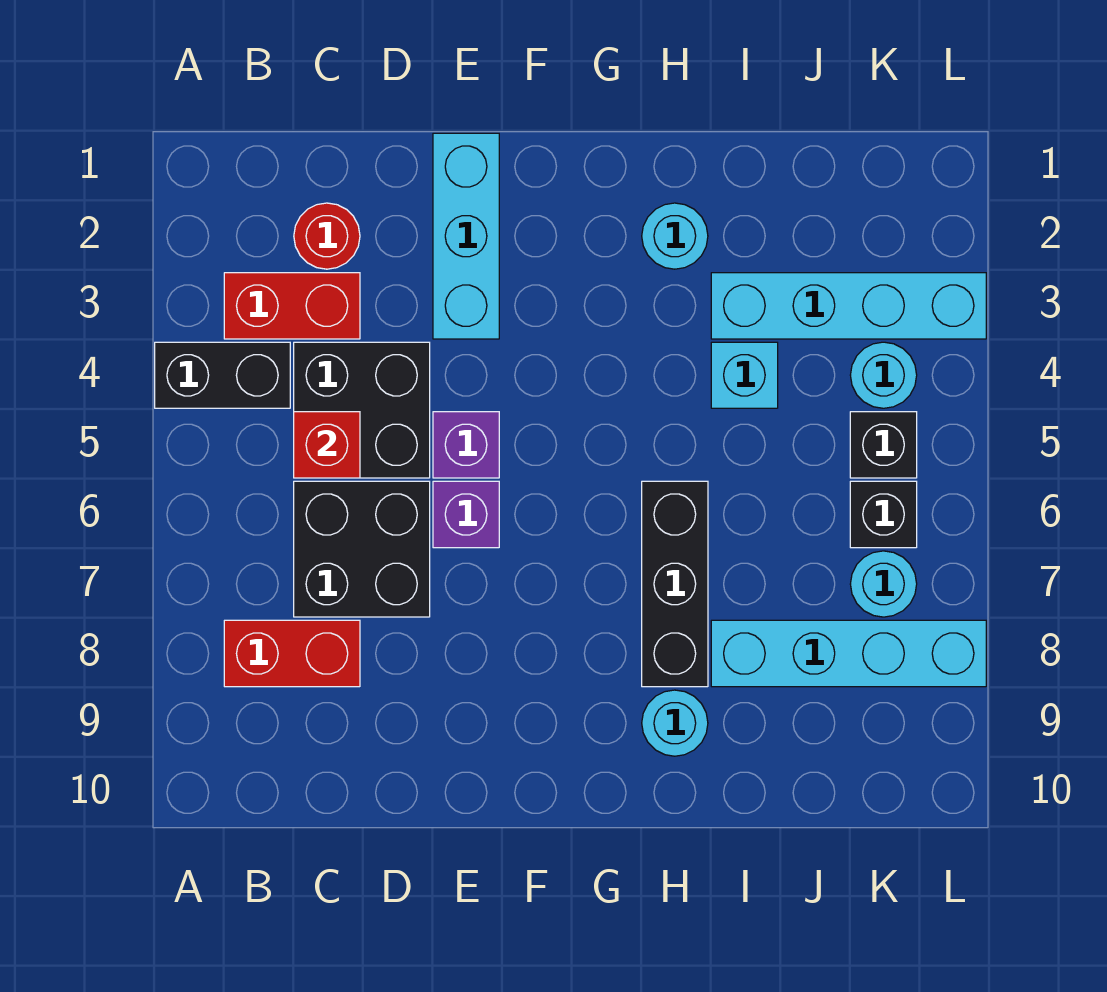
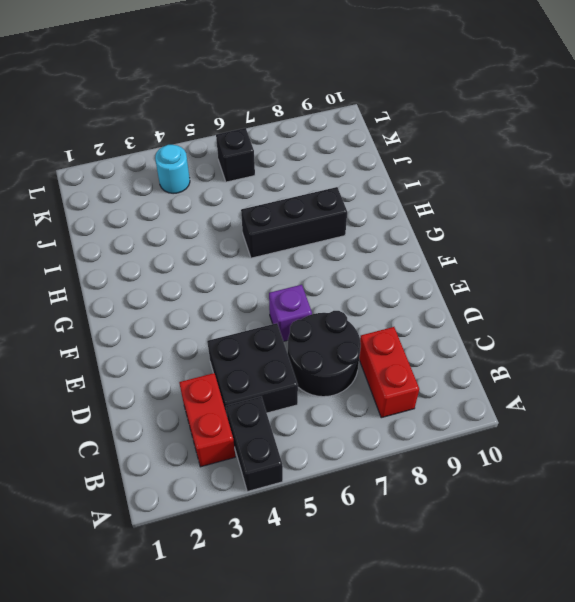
black 2x2 round brick [288,311,361,397] -> black 2x2 brick [294,481,430,617]
none -> red 1x1 round brick [294,203,360,269]
none -> cyan 1x3 brick [433,133,499,339]
none -> purple 1x1 brick [433,412,499,478]

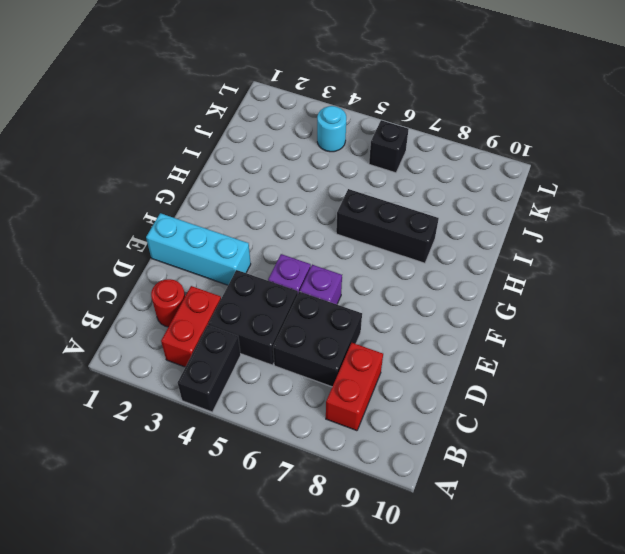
none -> cyan 1x1 round brick [642,203,708,269]
none -> cyan 1x1 round brick [642,690,708,756]
none -> cyan 1x4 brick [711,273,986,339]

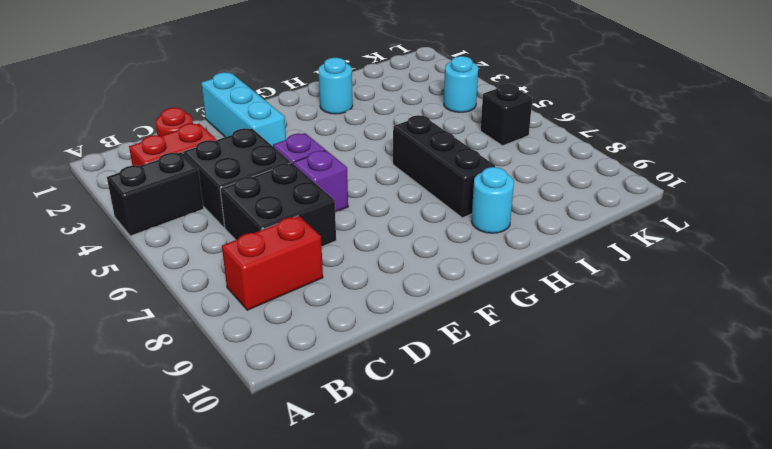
none -> cyan 1x4 brick [711,273,986,339]
none -> cyan 1x1 brick [711,342,778,408]
none -> cyan 1x4 brick [711,620,986,687]

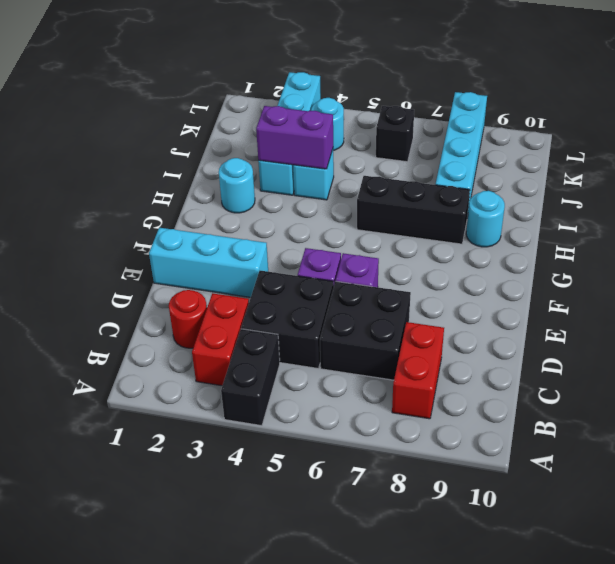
purple 1x2 brick [256,106,333,169] -> none
none -> black 1x1 brick [850,412,917,478]
none -> cyan 1x1 round brick [850,551,917,617]
none -> red 1x1 brick [294,412,360,478]

